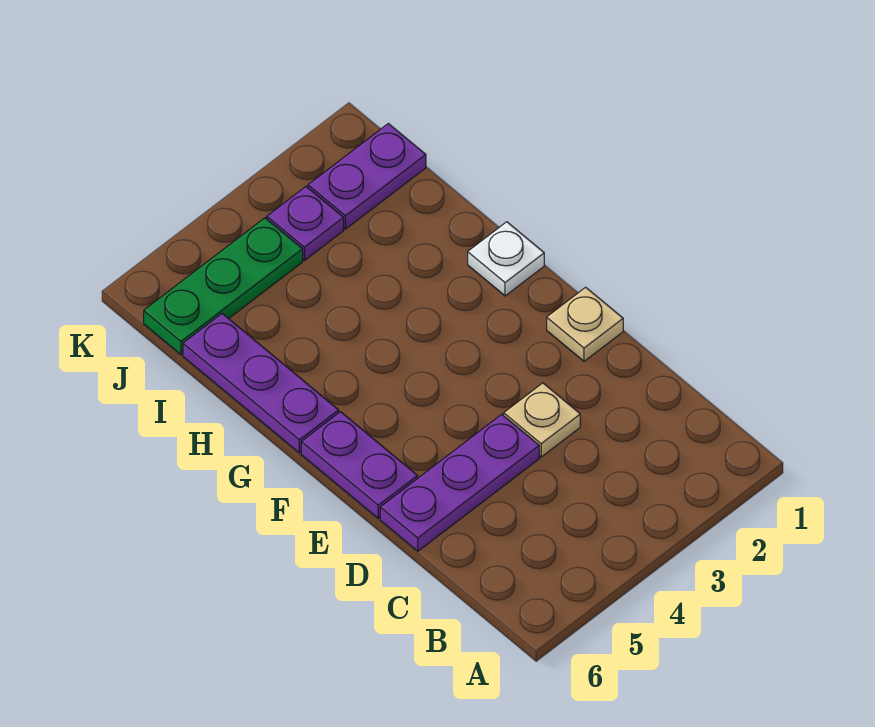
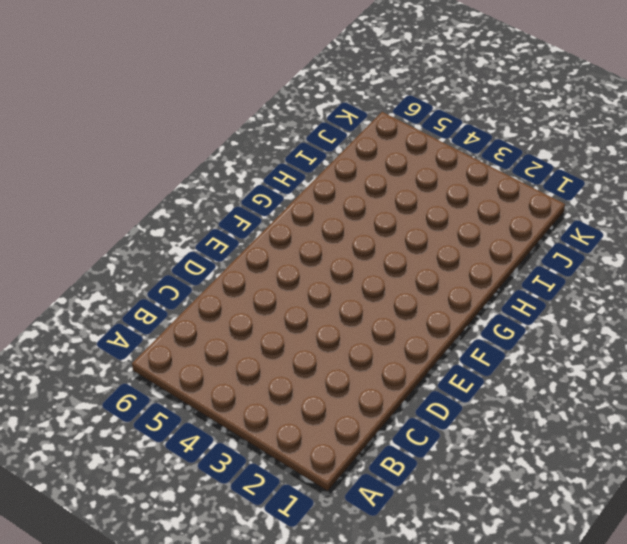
none -> tan 1x1 plate [504,383,580,457]
none -> purple 1x3 plate [380,414,539,551]

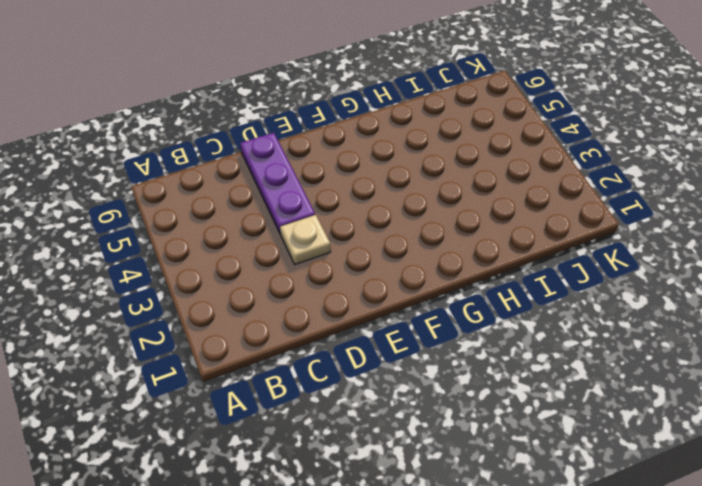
none -> tan 1x1 plate [547,287,623,361]
none -> purple 1x2 plate [301,412,418,518]

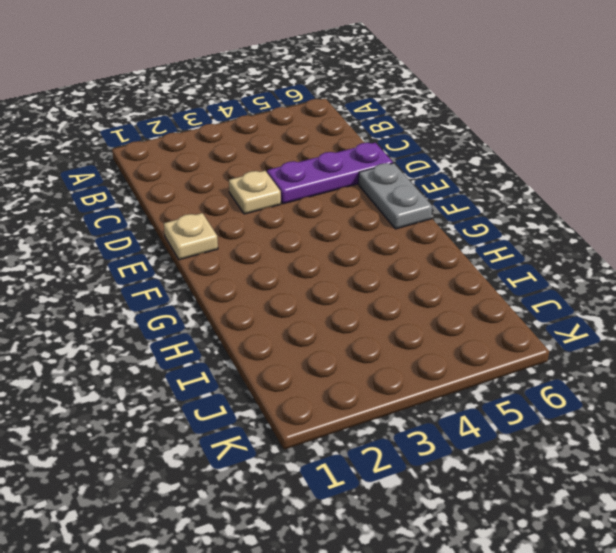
grey 1x2 plate [359,163,432,229] -> purple 1x2 plate [301,412,418,518]
none -> white 1x1 plate [468,222,544,296]
none -> purple 1x3 plate [183,314,339,453]

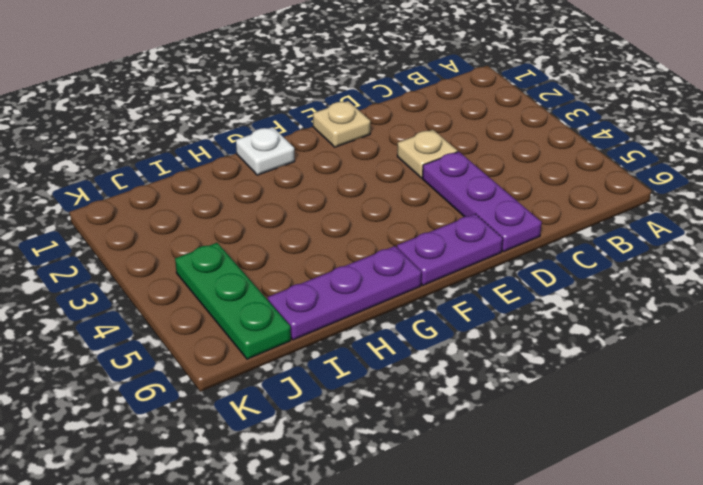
none -> purple 1x2 plate [308,124,426,229]
none -> purple 1x1 plate [267,187,344,260]

